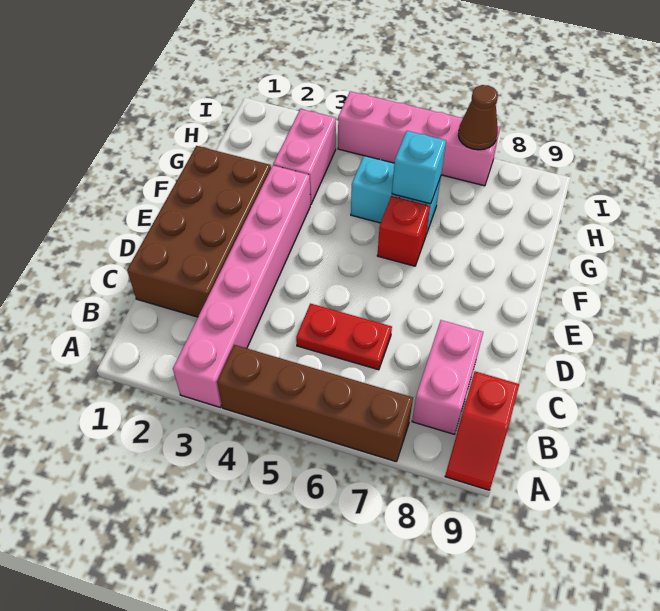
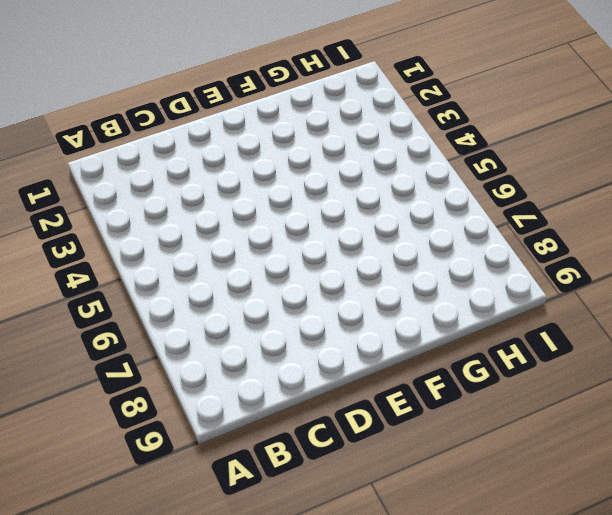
none -> pink 1x6 brick [173,166,310,407]
none -> brown 1x4 brick [217,345,413,462]
none -> red 1x2 slope [445,371,519,490]

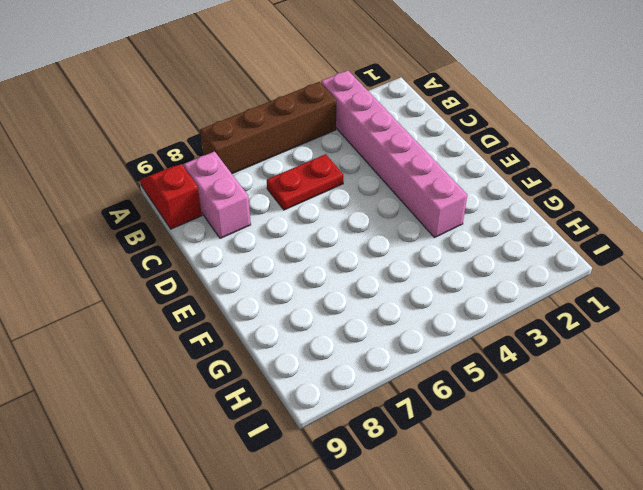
none -> brown 2x4 brick [127,146,271,317]
none -> red 1x1 brick [377,196,430,266]
none -> pink 1x2 brick [273,109,336,205]

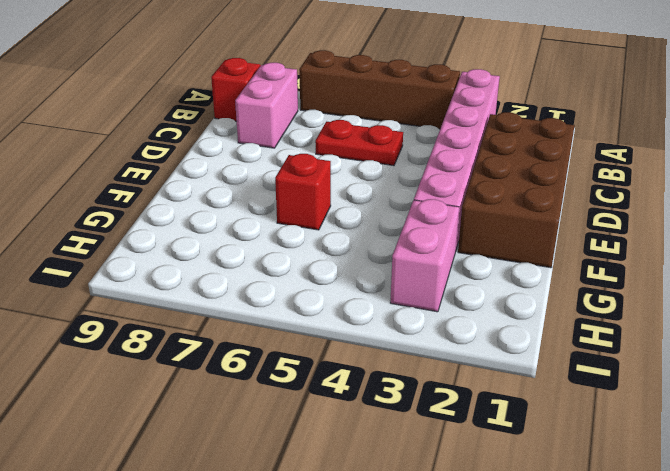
none -> cyan 1x2 brick [351,156,441,234]
none -> pink 1x4 brick [338,91,500,186]
none -> cyan 1x1 brick [392,131,446,204]

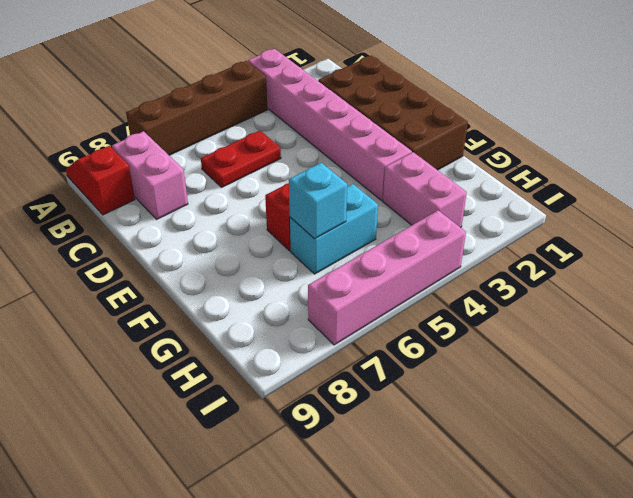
none -> brown 1x1 cone [458,85,498,150]

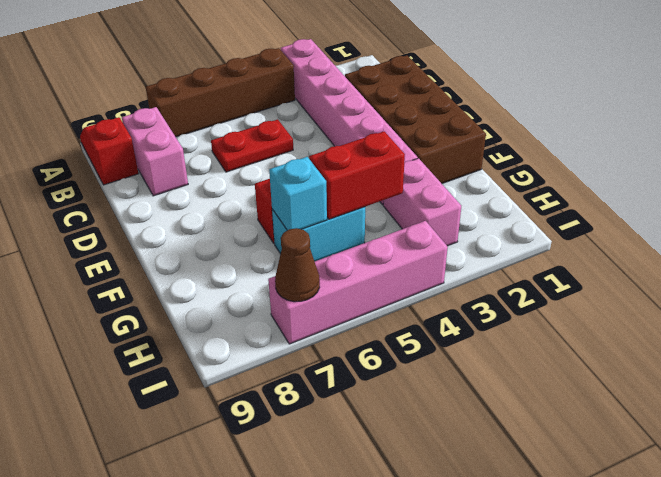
red 1x2 brick [309,131,405,219] -> none

